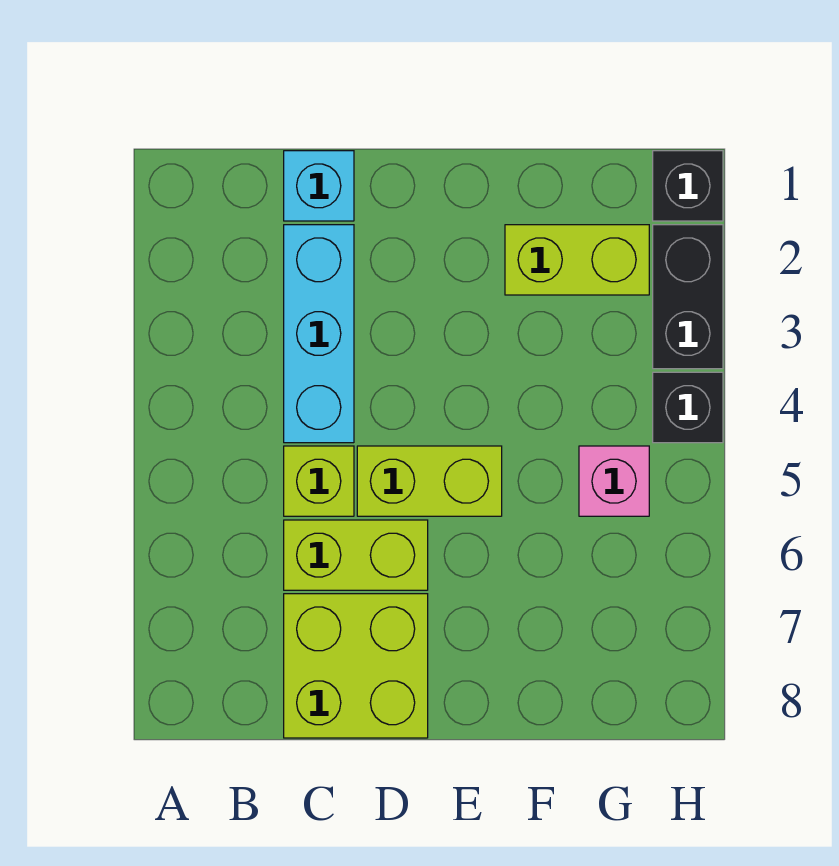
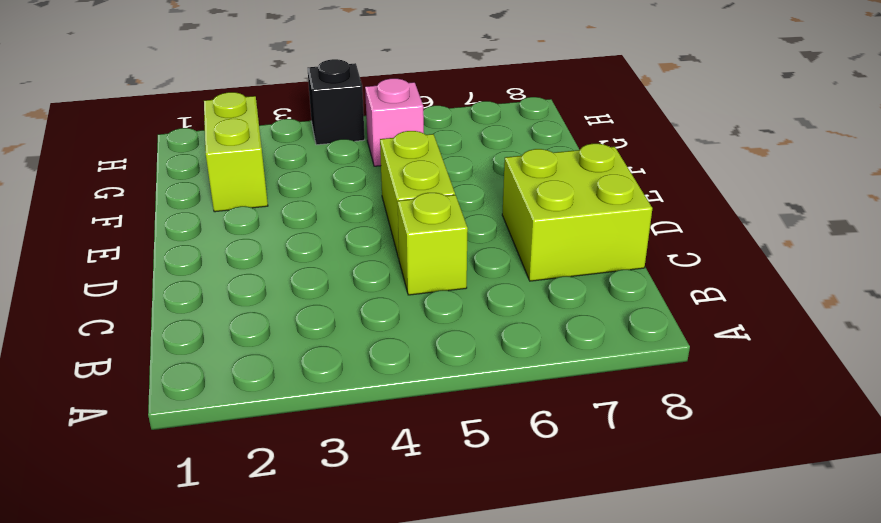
none -> cyan 1x1 brick [284,151,354,221]
none -> cyan 1x3 brick [284,225,354,443]

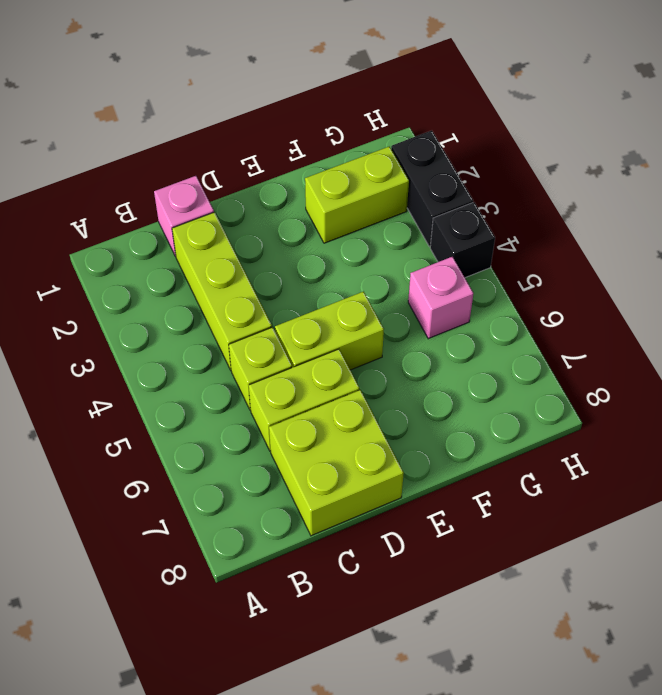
pink 1x1 brick [154,176,214,257] -> cyan 1x1 brick [284,151,354,221]
lime 1x3 brick [172,212,272,370] -> cyan 1x3 brick [284,225,354,443]
none -> black 1x1 brick [653,151,723,221]

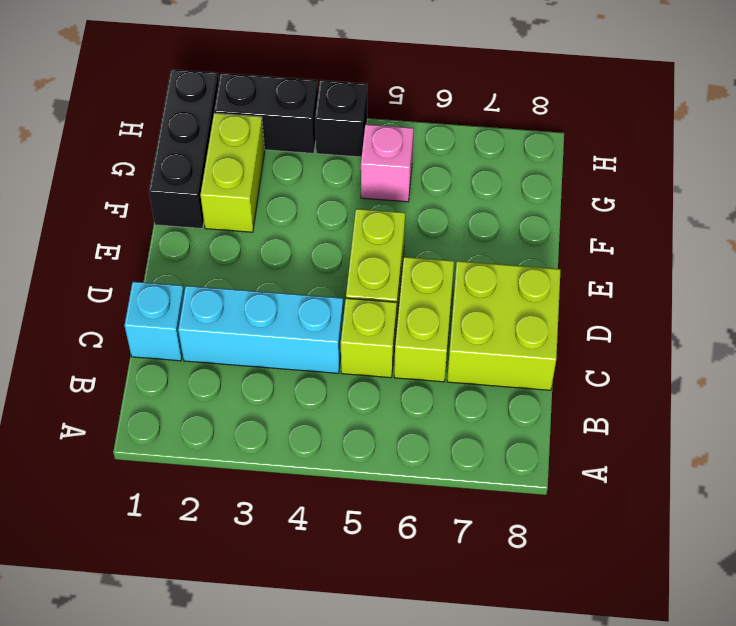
black 1x3 brick [149,69,219,228] -> black 1x1 brick [653,151,723,221]

